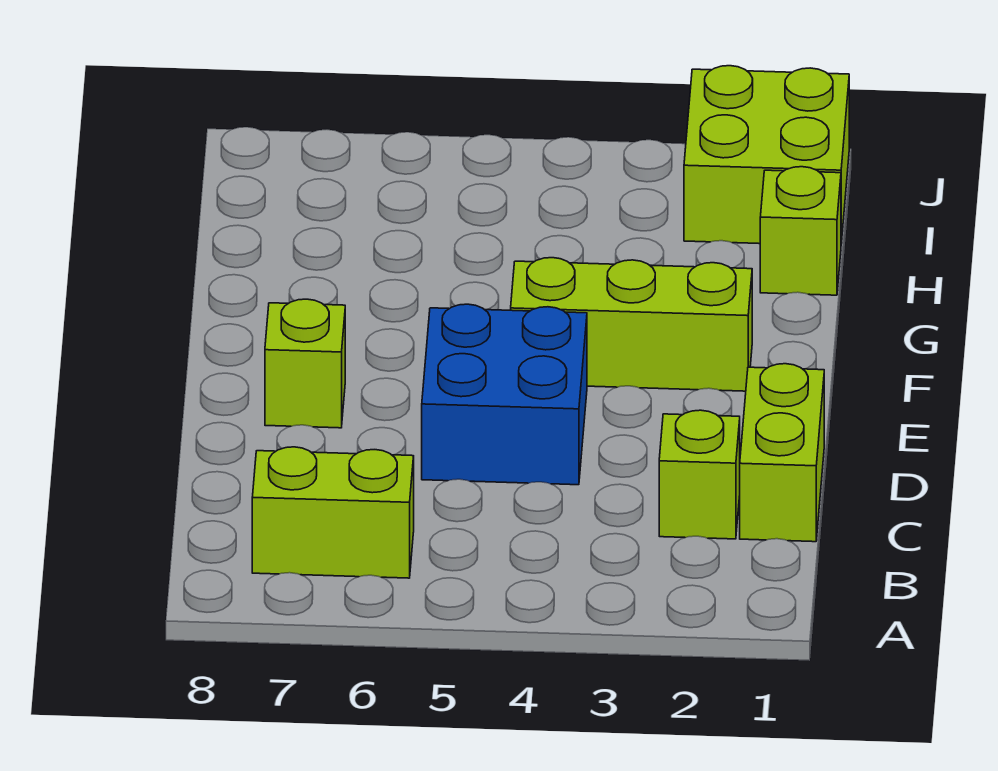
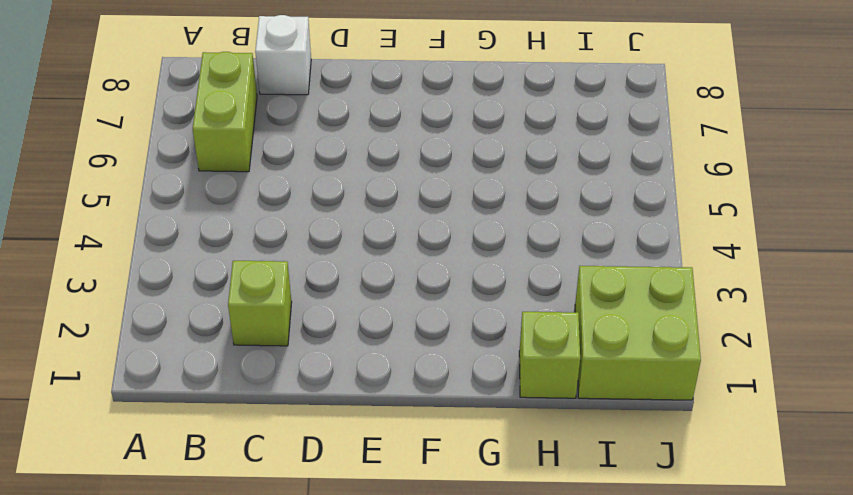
white 1x1 brick [255,15,311,95] -> none
none -> lime 1x2 brick [740,364,824,542]
none -> blue 2x2 brick [422,304,587,485]

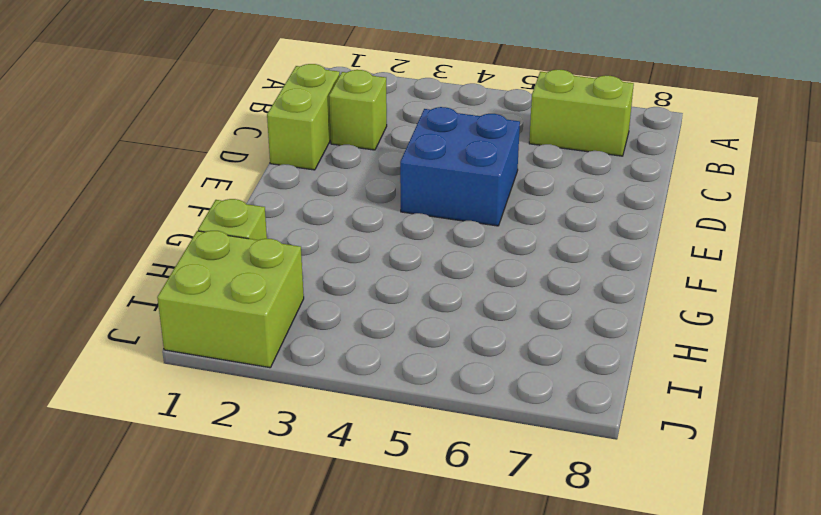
none -> lime 1x1 brick [265,299,345,428]
none -> lime 1x3 brick [511,258,752,391]

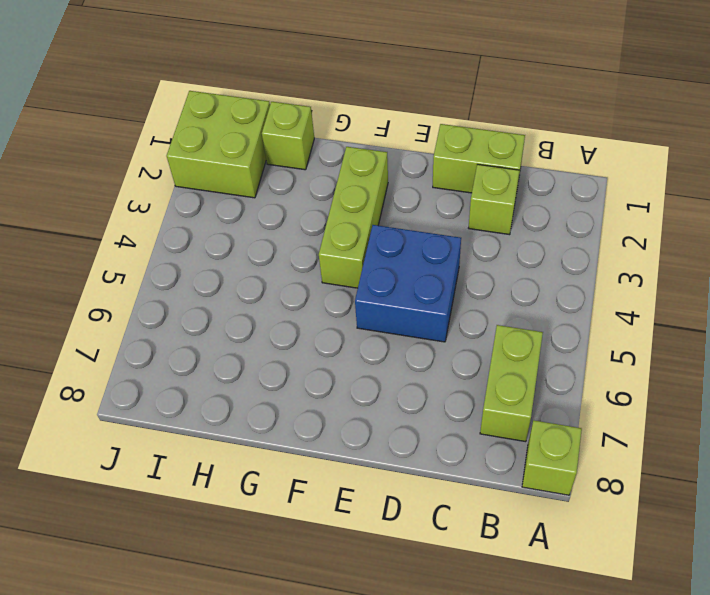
lime 1x1 brick [522,420,582,495] -> lime 1x1 brick moved to [265,299,345,428]

